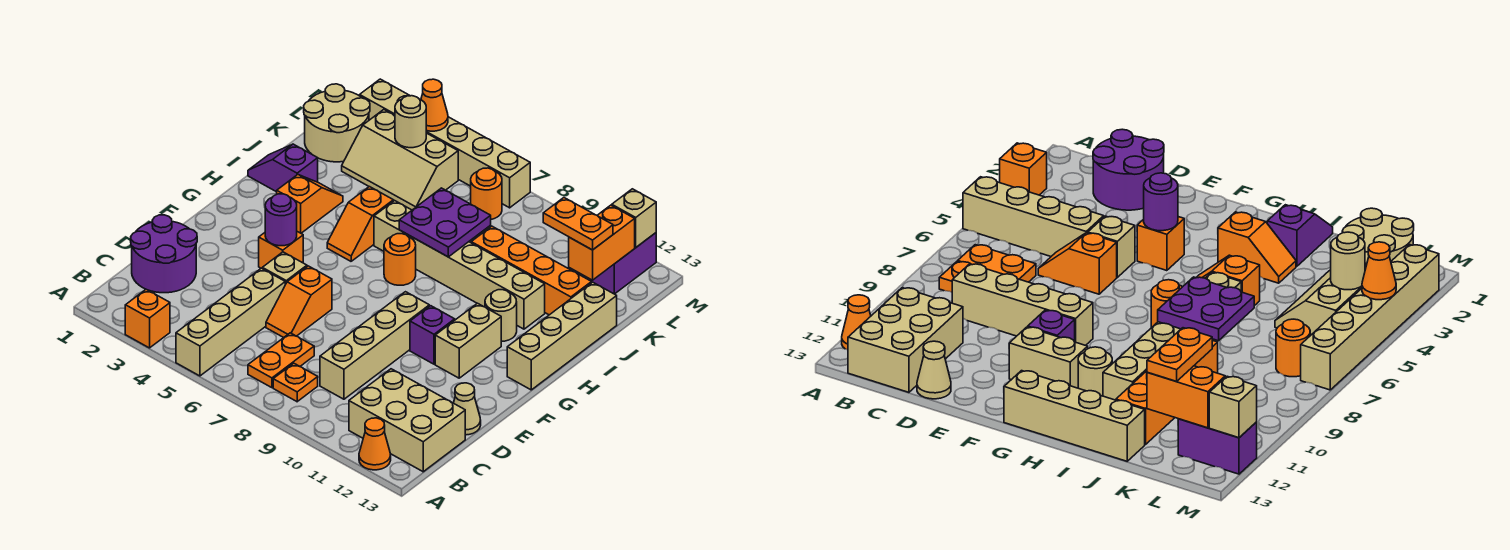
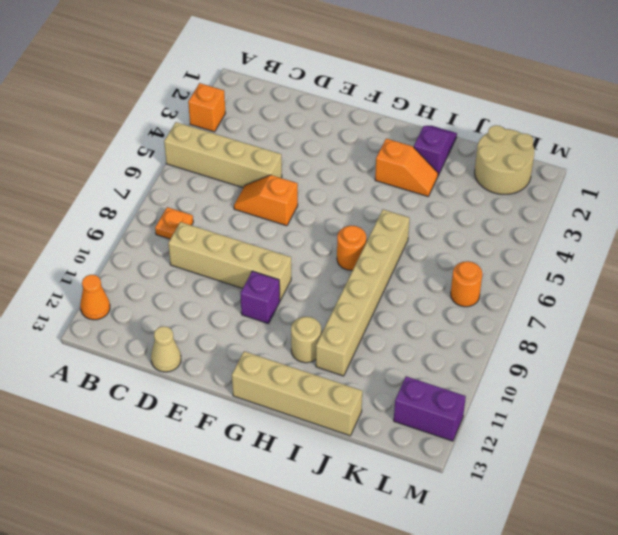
none -> orange 1x2 plate [248,333,314,388]
none -> tan 2x3 brick [349,369,465,472]
none -> purple 2x2 round brick [131,215,197,293]
none -> tan 1x1 brick [262,252,307,284]

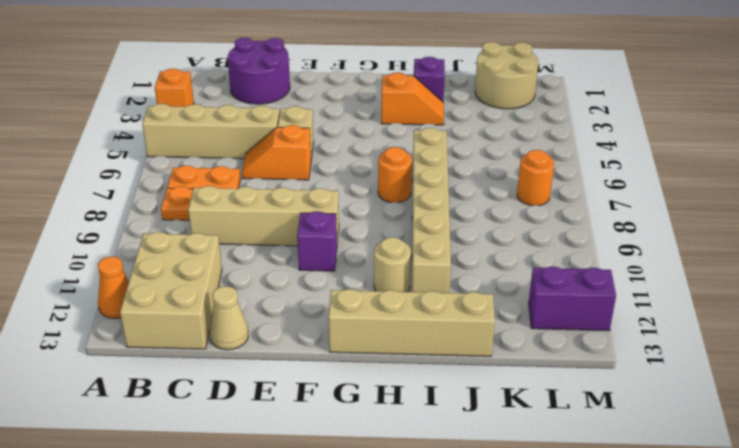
none -> orange 1x1 brick [259,232,303,268]
none -> tan 1x2 brick [435,303,501,378]
none -> orange 1x2 slope [327,187,393,261]
none -> orange 1x4 brick [471,226,592,315]

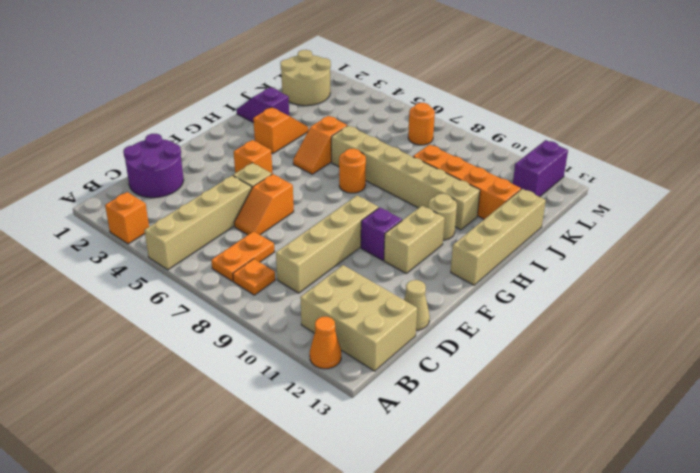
none -> tan 2x3 slope [342,110,458,210]
none -> tan 1x6 brick [360,79,530,208]
none -> purple 1x1 round brick [265,194,297,246]
none -> purple 2x2 plate [399,188,491,257]

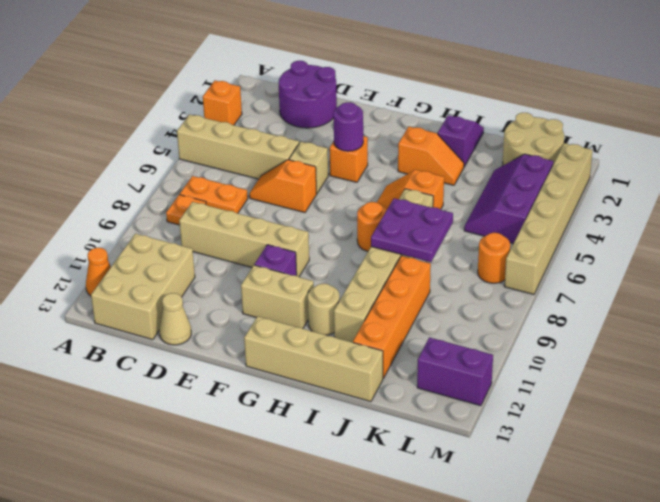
purple 2x3 slope [464,154,553,243] -> tan 2x3 slope [342,110,458,210]
none -> orange 1x2 brick [569,205,635,280]
none -> tan 1x1 round brick [395,96,426,148]
none -> orange 1x1 cone [421,79,448,131]
none -> tan 1x1 brick [612,189,656,247]

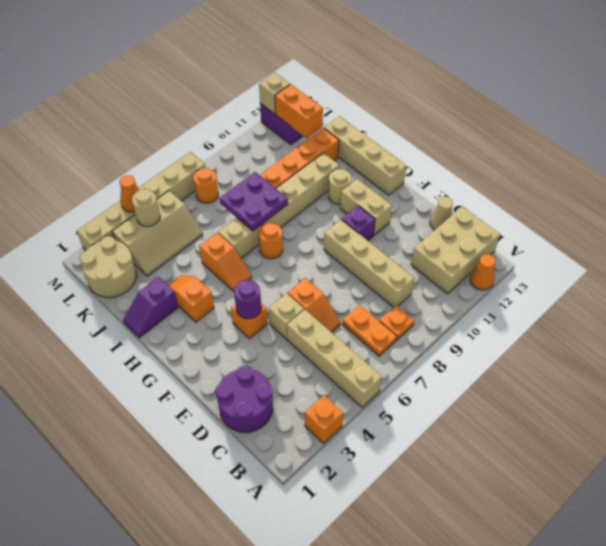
none -> orange 1x2 plate [543,198,613,250]

